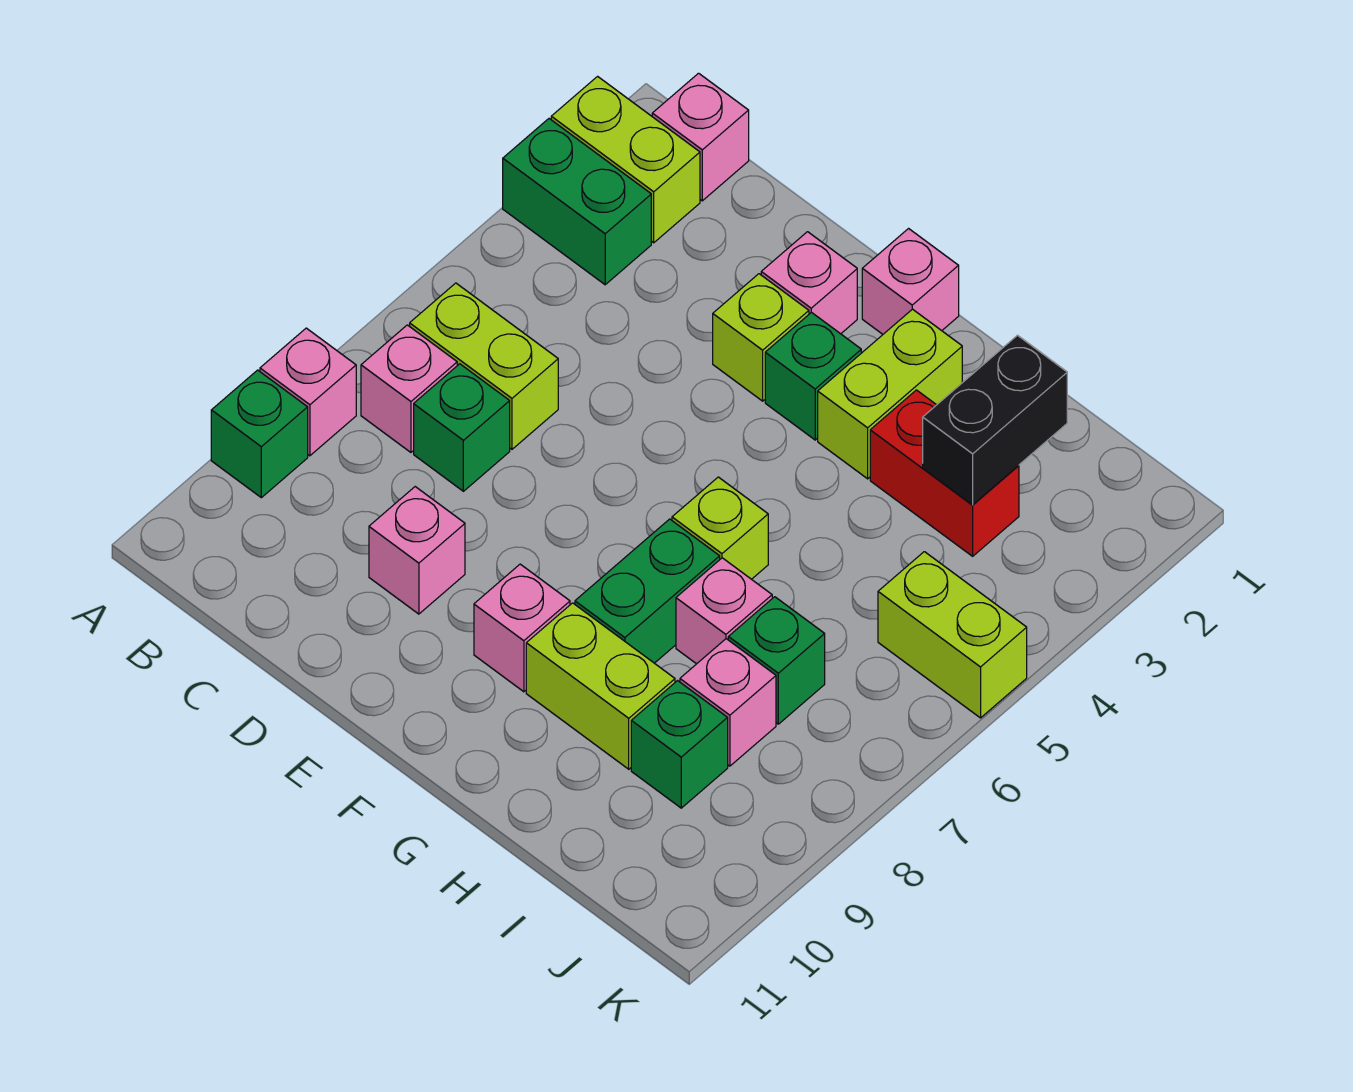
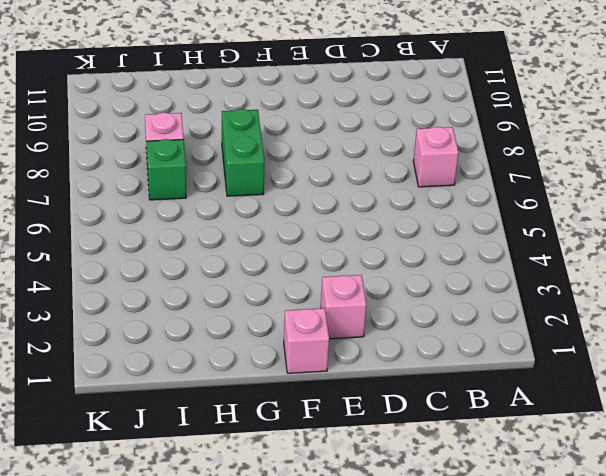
none -> lime 1x2 brick [551,76,700,243]
none -> green 1x2 brick [503,119,651,285]
none -> pink 1x1 brick [260,328,356,456]

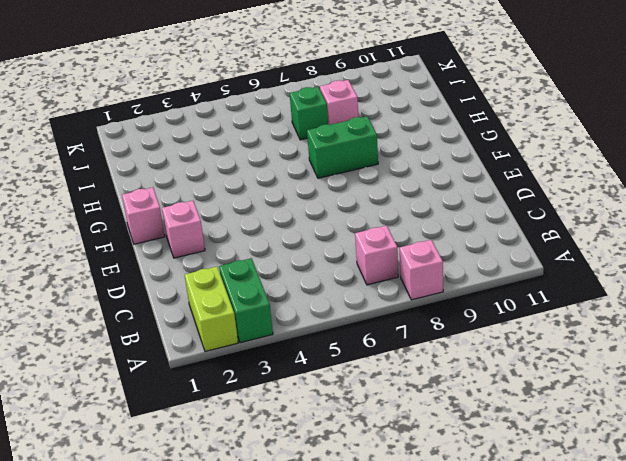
none -> green 1x1 brick [211,370,308,498]
none -> pink 1x1 brick [652,73,749,201]
none -> lime 1x2 brick [410,283,558,449]

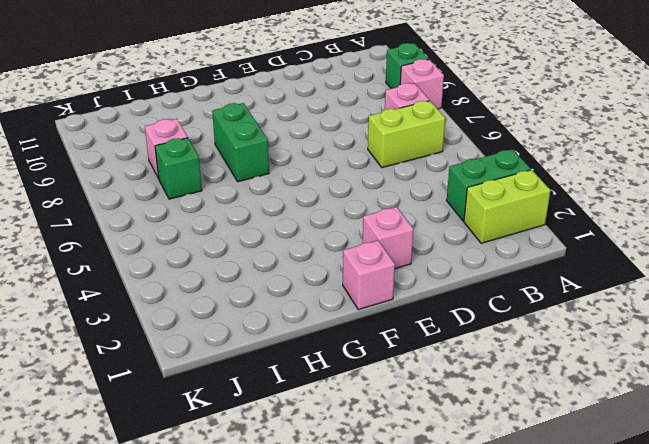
none -> pink 1x1 brick [652,73,749,201]
none -> green 1x1 brick [414,364,510,491]
none -> pink 1x1 brick [369,487,465,614]

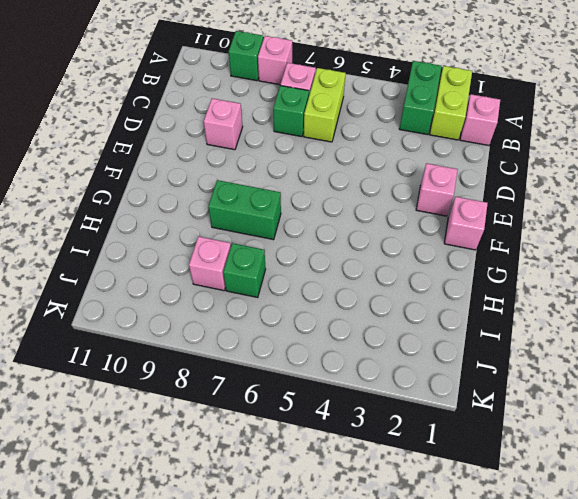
none -> lime 1x1 brick [713,274,809,401]
none -> green 1x1 brick [765,312,861,440]
none -> pink 1x1 brick [474,564,570,692]

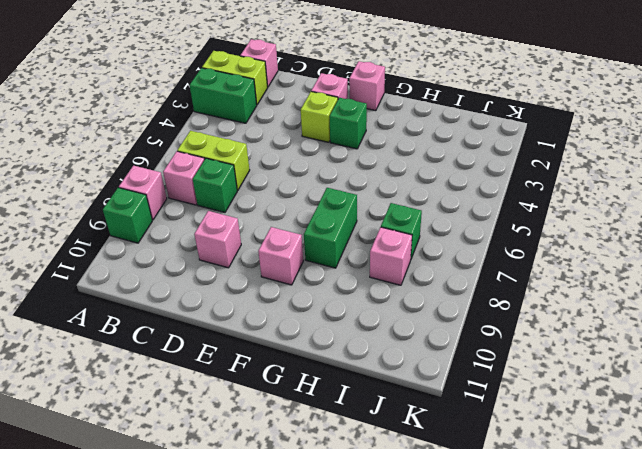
none -> lime 1x2 brick [818,309,962,479]
none -> lime 1x1 brick [672,477,768,579]
none -> lime 1x2 brick [526,603,675,769]

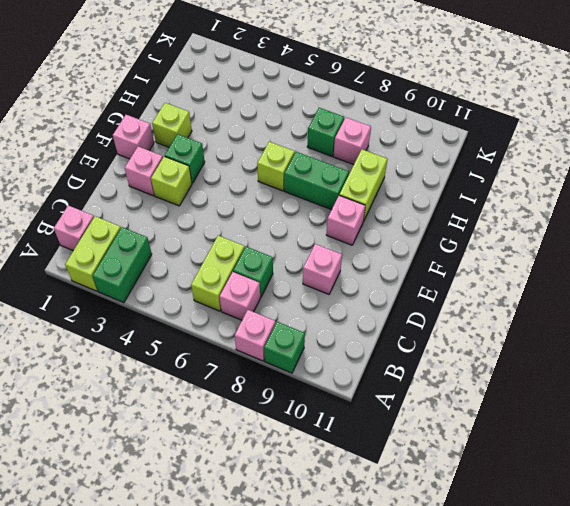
lime 1x1 brick [152,103,192,147] -> lime 1x2 brick [818,309,962,479]
none -> red 1x2 brick [870,390,1019,556]
none -> pink 1x1 brick [676,558,772,664]
none -> green 1x1 brick [631,681,728,808]

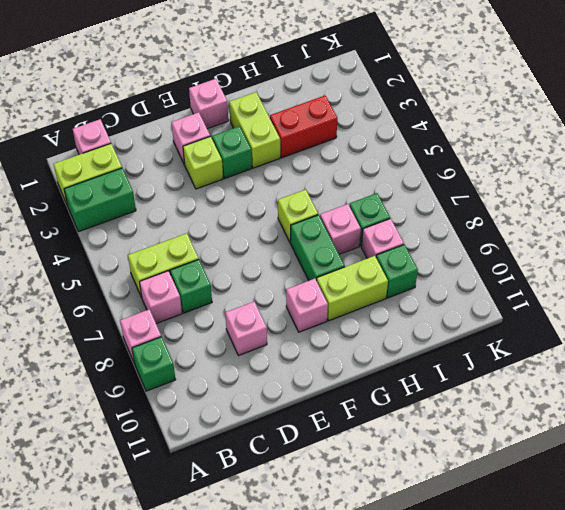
none -> lime 1x2 brick [878,552,1027,718]
none -> black 1x2 brick [923,335,1067,505]

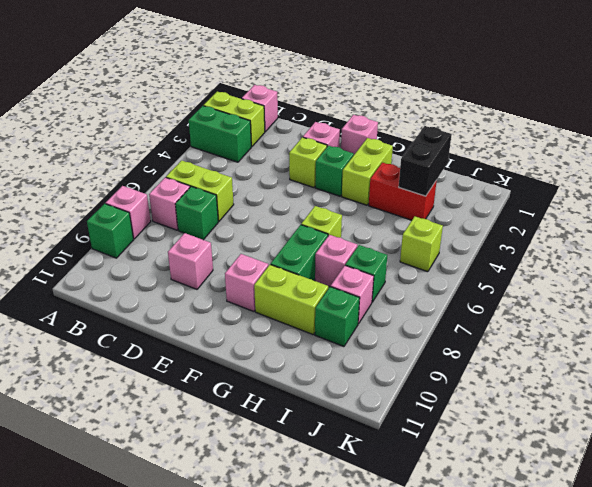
lime 1x1 brick [400,216,443,272] -> lime 1x2 brick [878,552,1027,718]

